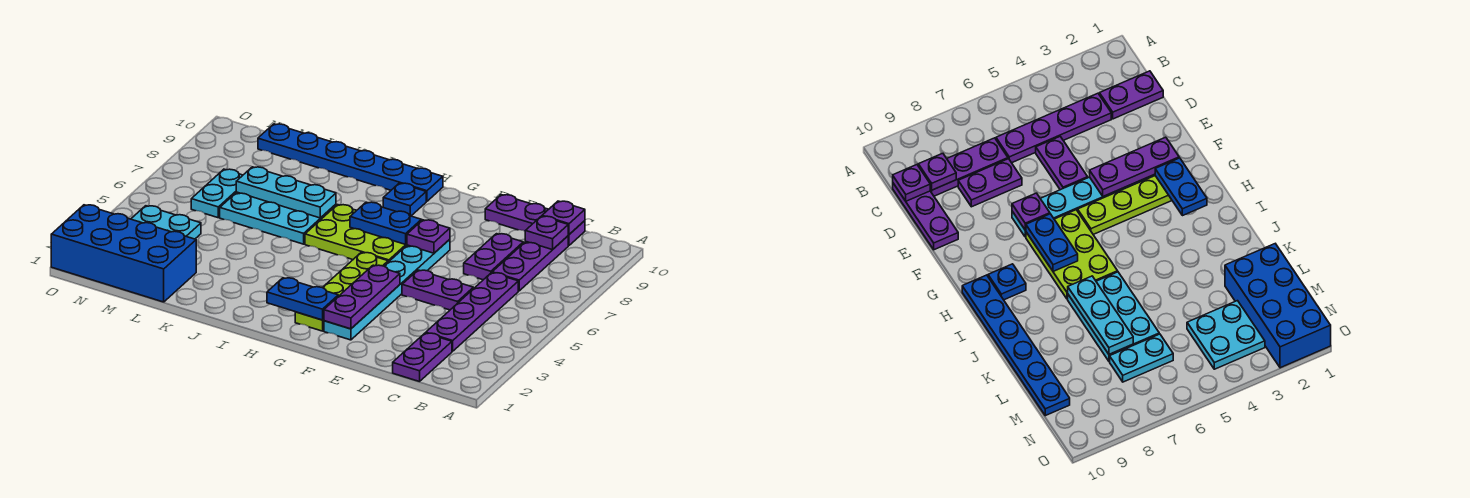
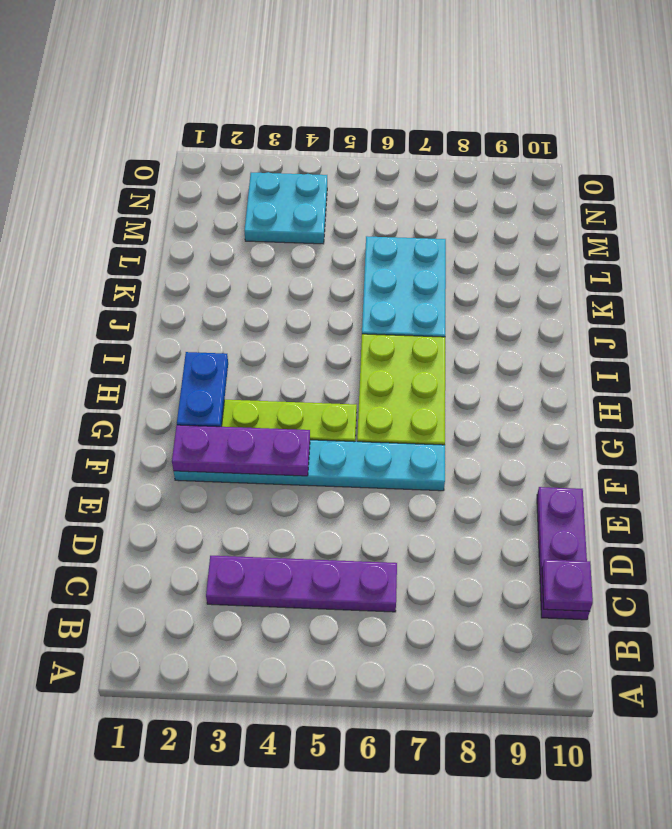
none -> purple 1x2 plate [393,333,452,382]
none -> purple 1x3 plate [492,236,568,291]
none -> purple 1x2 plate [402,270,473,310]

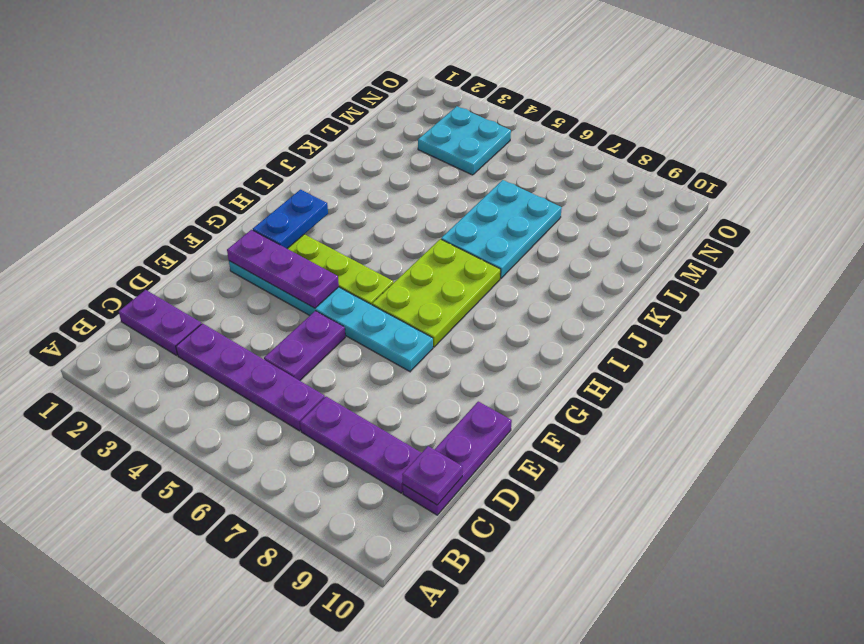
none -> purple 1x2 plate [464,234,523,280]
none -> blue 1x1 plate [383,183,426,216]
none -> blue 1x6 plate [258,124,443,201]

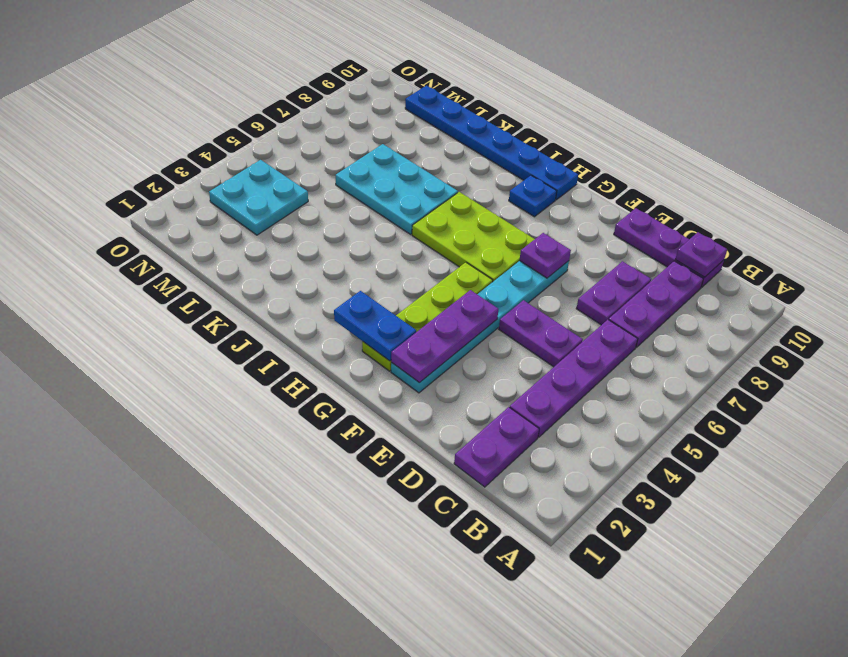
none -> blue 2x4 brick [51,205,196,302]
none -> cyan 1x2 plate [191,169,243,218]
none -> purple 1x1 plate [525,216,568,250]

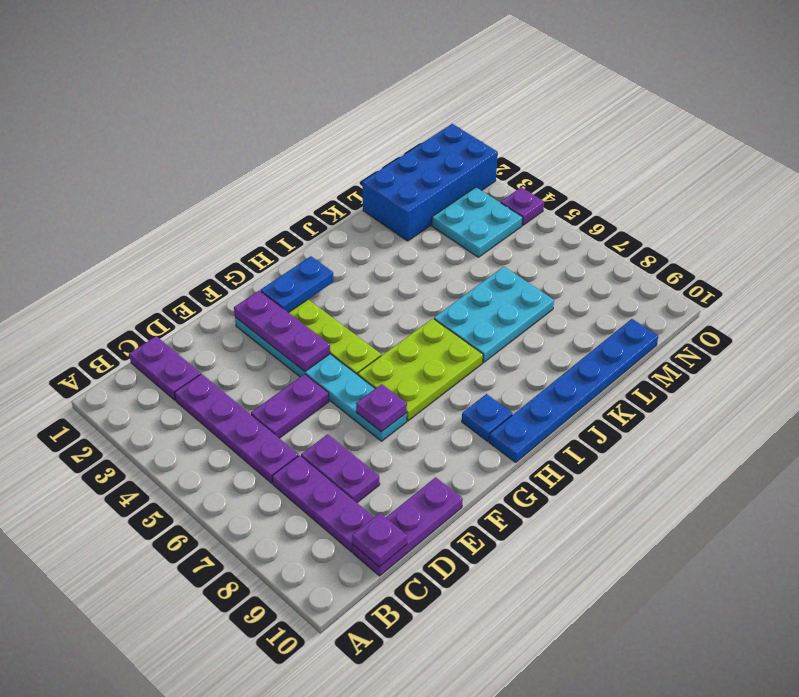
purple 1x1 plate [501,187,544,225] -> purple 1x1 plate moved to [525,216,568,250]
none -> cyan 1x2 plate [191,169,243,218]
none -> blue 1x2 plate [350,202,421,244]
none -> cyan 1x3 plate [236,167,336,218]

